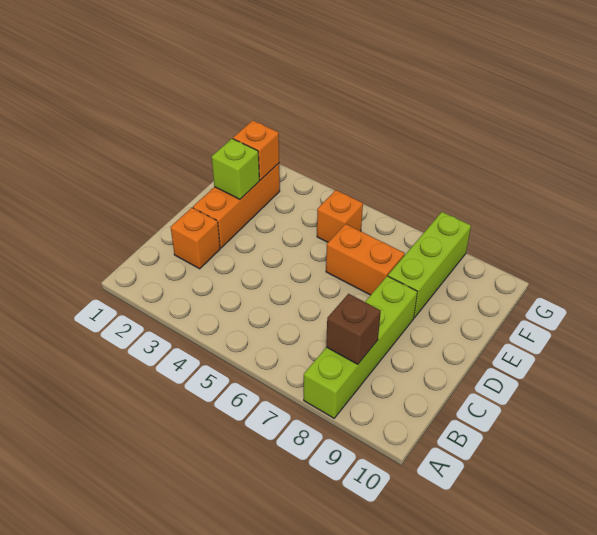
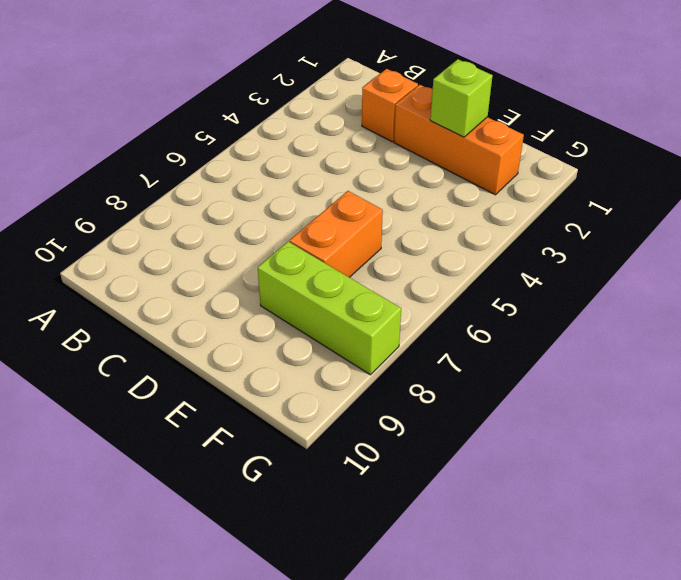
none -> lime 1x4 brick [304,276,417,418]
none -> orange 1x1 brick [317,190,363,242]

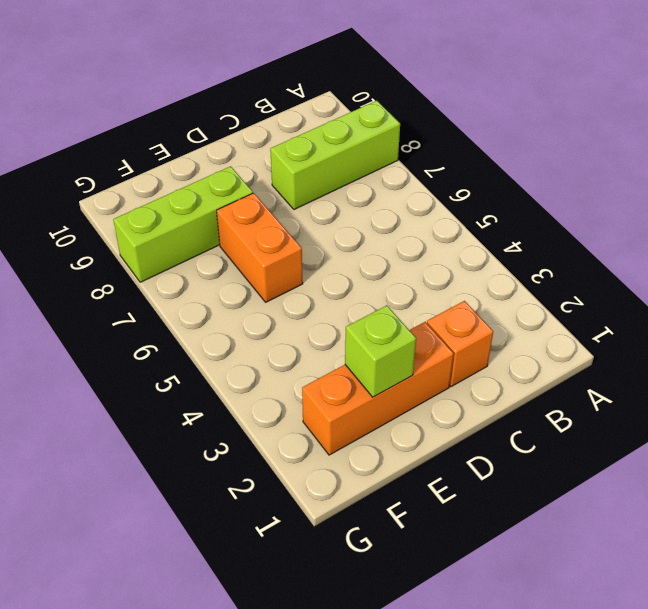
lime 1x3 brick [270,101,400,210] -> lime 1x4 brick [304,276,417,418]
none -> orange 1x1 brick [317,190,363,242]
none -> brown 1x1 brick [326,294,381,364]

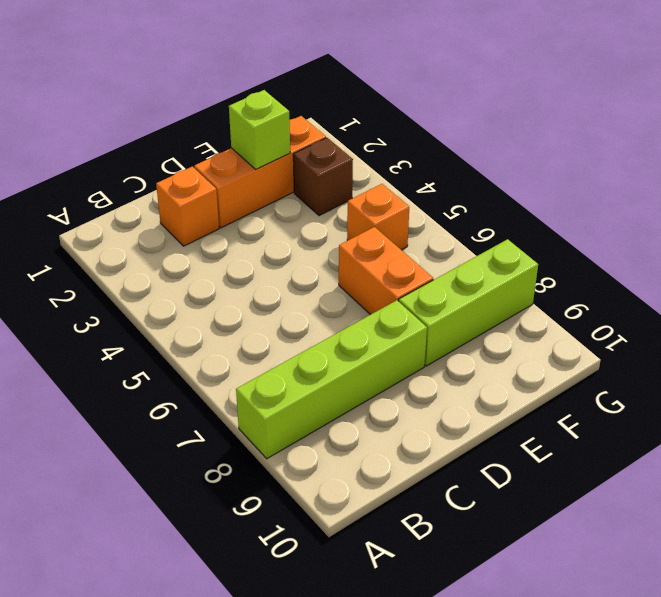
brown 1x1 brick [293,138,353,216] -> brown 1x1 brick moved to [326,294,381,364]
none -> orange 1x1 brick [233,120,279,180]

